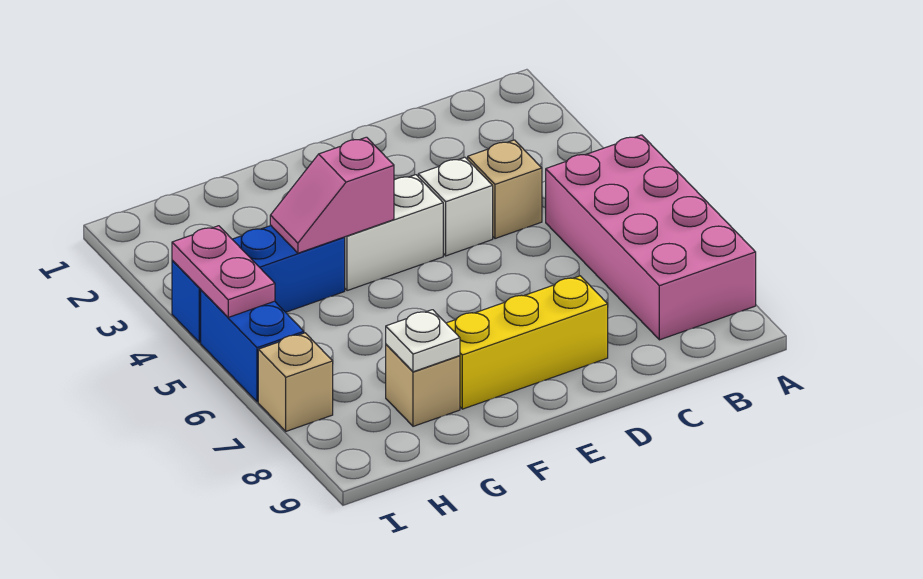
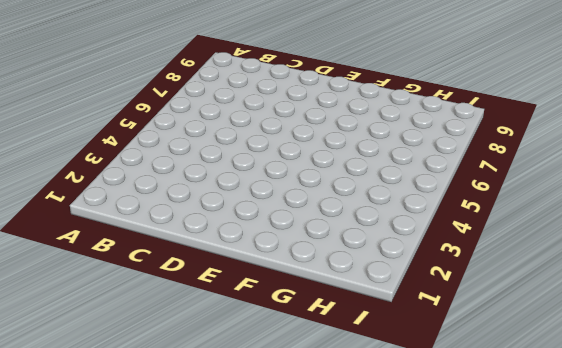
none -> pink 2x4 brick [546,135,756,340]
none -> tan 1x1 brick [468,140,542,239]
none -> white 1x1 brick [418,157,493,256]

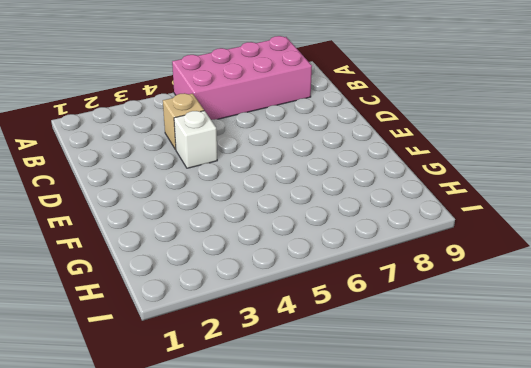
none -> yellow 1x3 brick [446,276,608,409]
none -> white 1x2 brick [345,175,443,291]
none -> blue 1x3 brick [172,226,345,343]

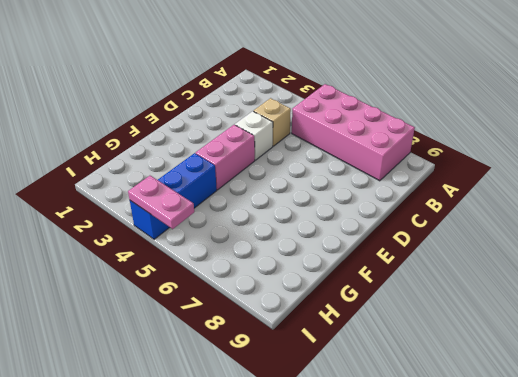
pink 1x2 brick [196,125,255,190] -> white 1x2 brick [345,175,443,291]
none -> yellow 1x3 brick [446,276,608,409]
none -> tan 1x1 brick [386,345,460,426]
none -> blue 1x2 brick [201,290,304,402]

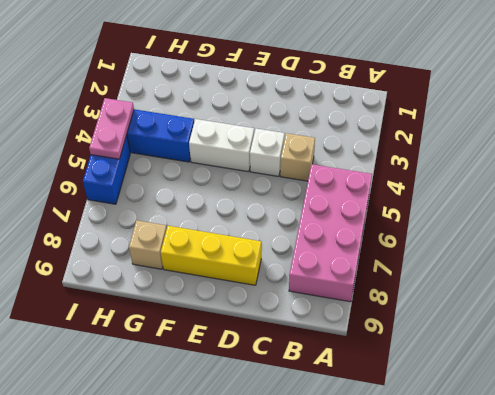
none -> tan 1x1 brick [258,333,333,431]
none -> pink 1x2 slope [270,137,394,253]
none -> white 1x1 plate [386,310,460,372]

